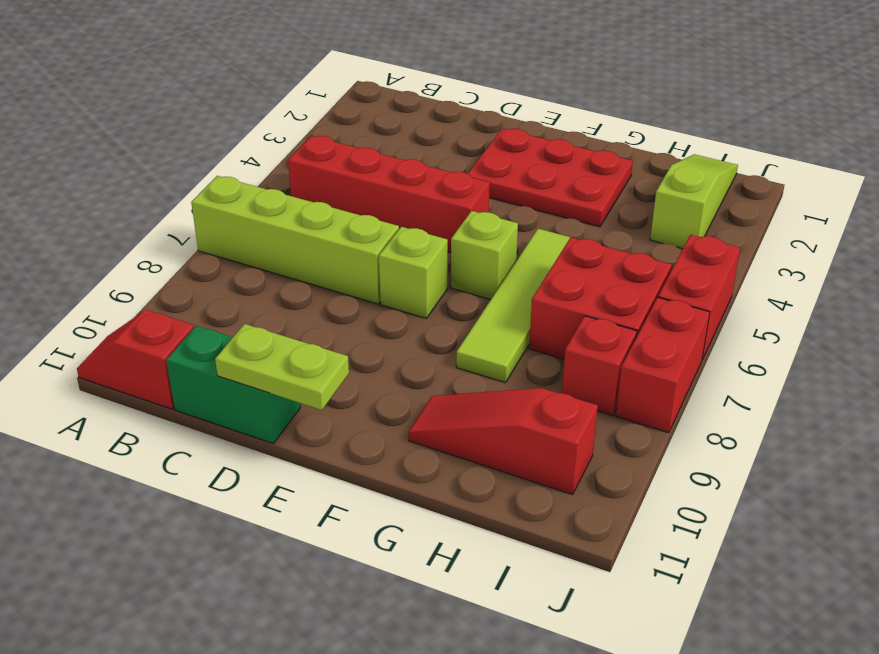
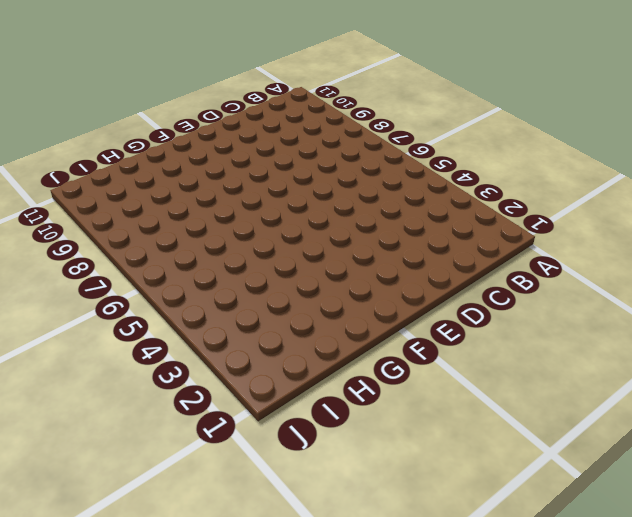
none -> lime 1x4 brick [191,176,399,304]
none -> red 1x2 slope [77,310,194,409]
none -> red 1x4 brick [288,136,490,252]

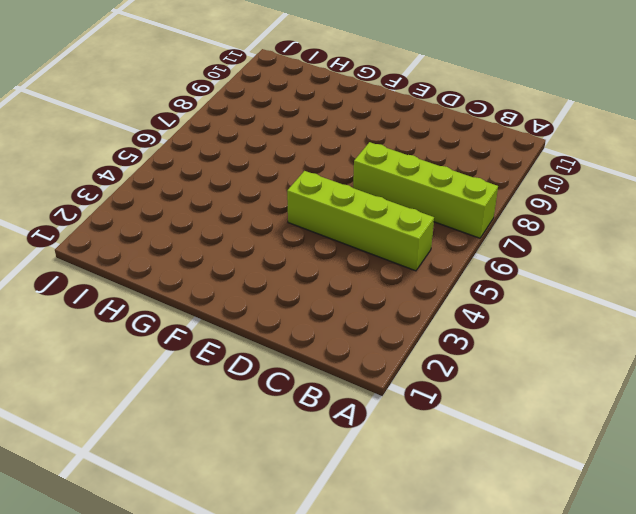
lime 1x4 brick [287,171,434,271] -> red 1x4 brick [288,136,490,252]
none -> red 1x2 slope [77,310,194,409]
none -> green 1x2 brick [166,326,301,443]
none -> red 2x3 plate [468,128,633,227]

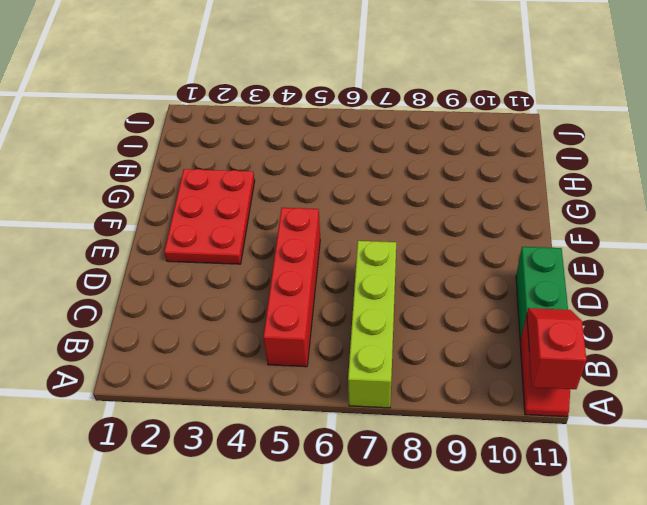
red 1x2 slope [527,308,587,389] -> none
none -> lime 1x1 brick [379,227,448,318]
none -> lime 1x1 brick [451,211,518,299]
none -> lime 1x4 tile [456,229,570,383]

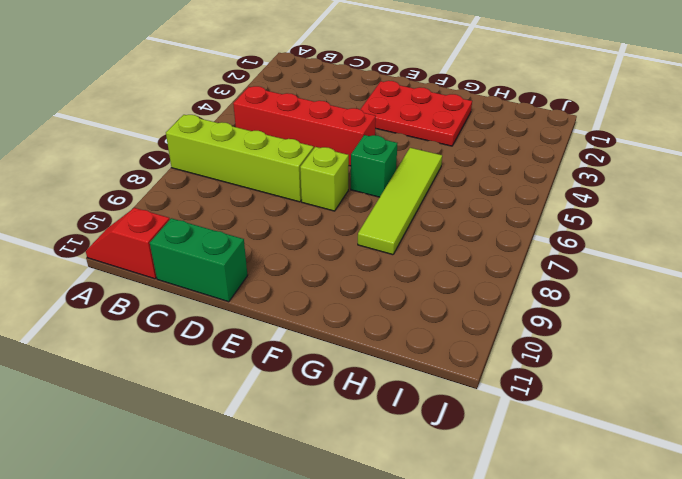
green 1x1 brick [351,135,397,197] -> lime 1x1 brick [451,211,518,299]
none -> red 1x3 slope [408,388,598,495]
none -> red 2x2 brick [529,237,672,359]
none -> lime 1x3 slope [650,154,738,249]

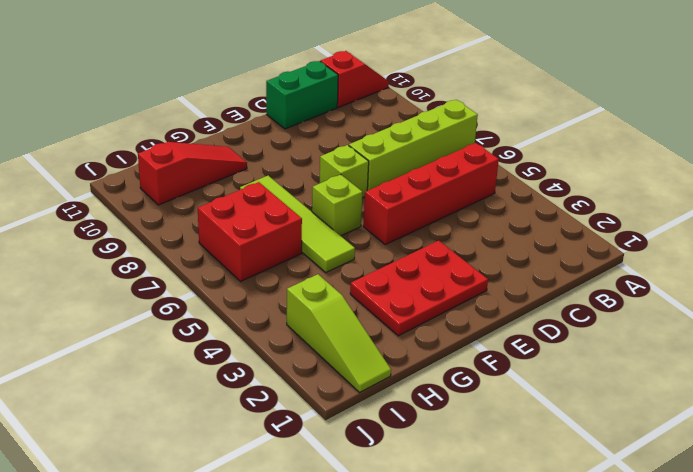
none -> red 1x1 brick [562,316,637,416]
none -> red 1x2 brick [658,235,740,360]
none -> red 1x2 brick [616,298,710,433]

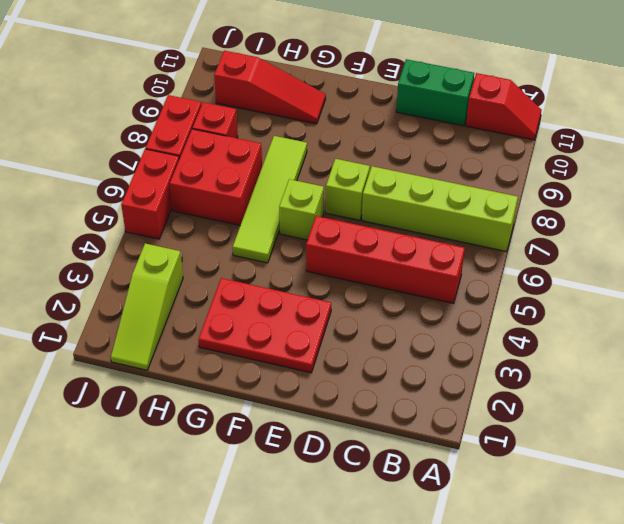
none -> lime 1x2 plate [215,324,349,410]

